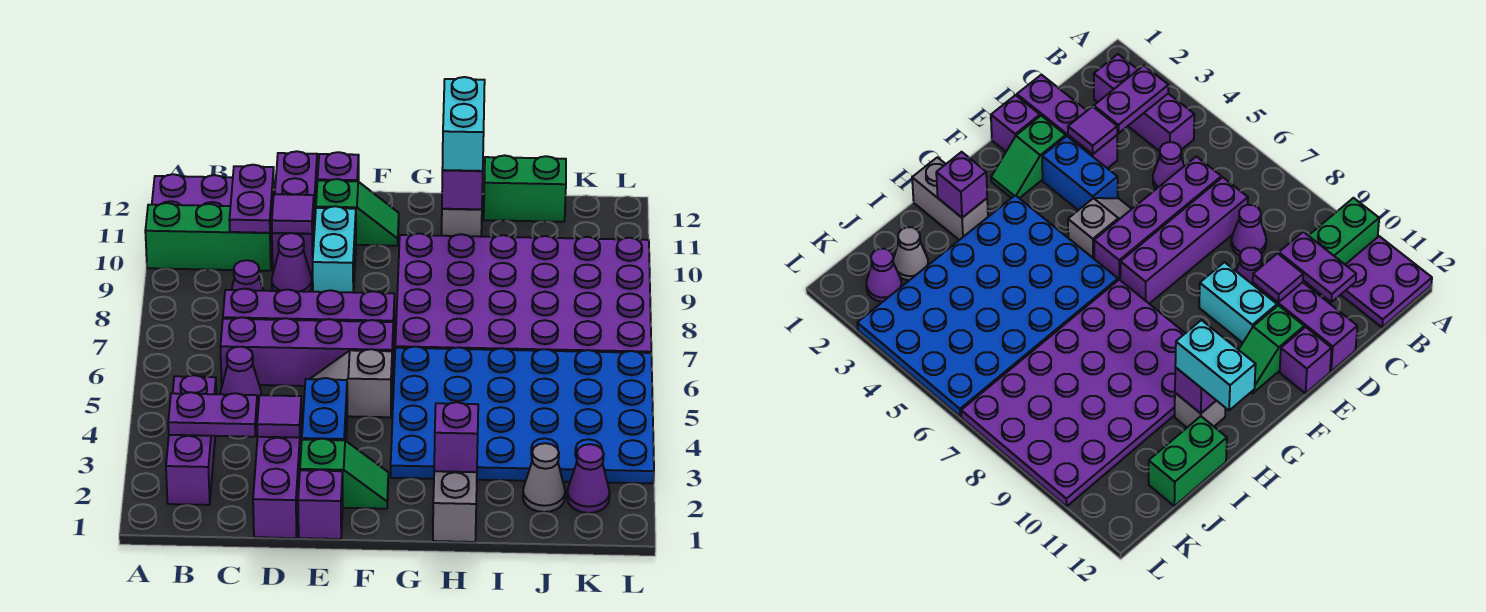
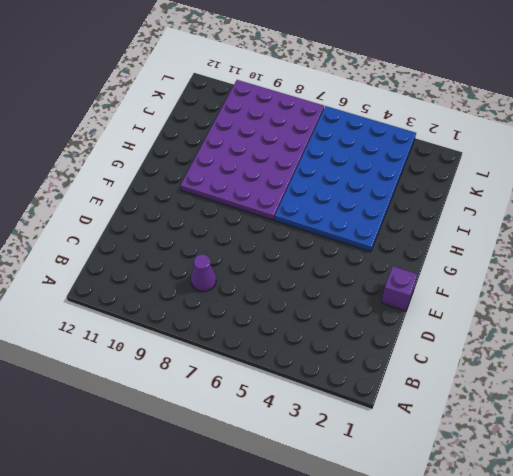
none -> green 1x3 brick [145,203,272,271]
none -> purple 2x2 plate [152,174,233,206]
none -> purple 1x3 brick [166,375,216,505]
none -> purple 1x1 cone [220,347,261,408]

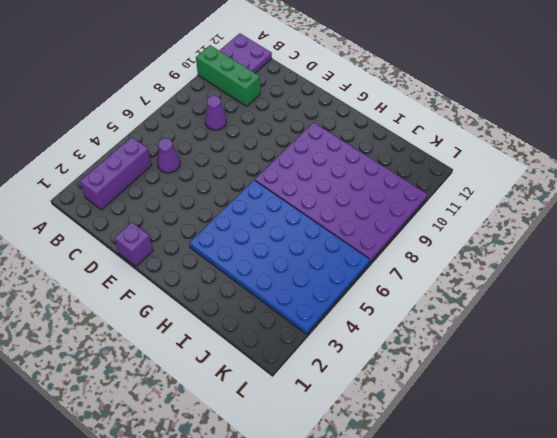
none -> purple 1x4 brick [220,317,393,386]
none -> purple 1x4 brick [223,289,394,351]
none -> purple 1x3 brick [253,410,302,538]
none -> purple 1x1 cone [272,233,312,292]

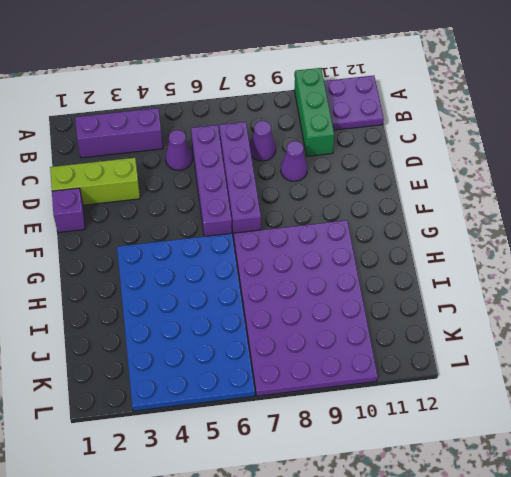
lime 1x3 brick [50,158,140,205] -> purple 1x3 brick [253,410,302,538]
none -> purple 1x3 brick [272,151,317,272]
none -> green 1x2 slope [300,439,388,509]
none -> blue 1x2 brick [302,378,347,441]
none -> grey 1x2 slope [310,349,392,417]

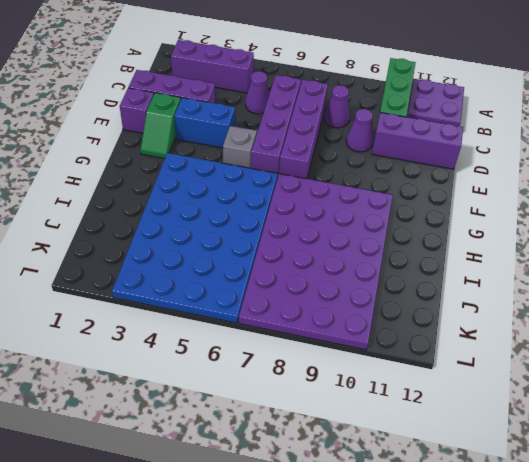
none -> cyan 1x2 brick [313,206,356,293]
none -> green 1x2 slope [316,179,399,246]
none -> purple 1x1 brick [318,152,359,182]
none -> grey 1x2 brick [433,471,477,542]

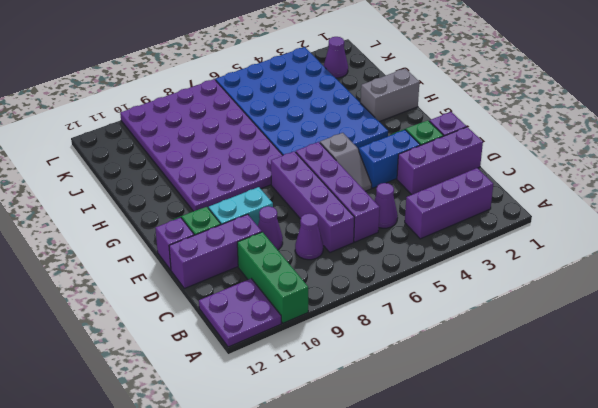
none -> grey 1x1 brick [442,209,482,237]
none -> green 1x2 brick [484,155,566,222]
none -> grey 1x1 cone [523,443,565,512]
none -> purple 1x2 plate [168,392,257,437]

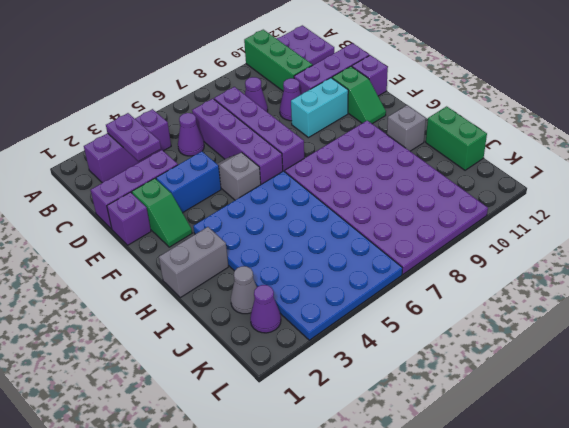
none -> purple 1x2 plate [229,165,274,233]
none -> purple 1x1 tile [257,395,302,438]
none -> purple 1x1 tile [272,194,314,234]
none -> purple 1x1 brick [434,402,478,472]

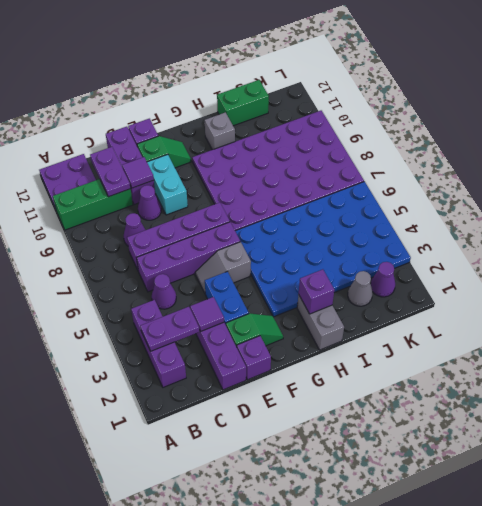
none -> purple 1x1 brick [442,170,483,209]
none -> cyan 1x2 brick [442,77,485,171]

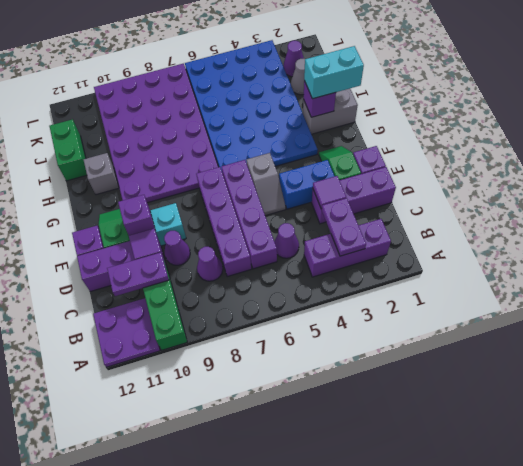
purple 1x1 brick [118,195,155,236] -> purple 1x1 brick moved to [442,170,483,209]
cyan 1x2 brick [304,46,364,99] -> cyan 1x2 brick moved to [442,77,485,171]

